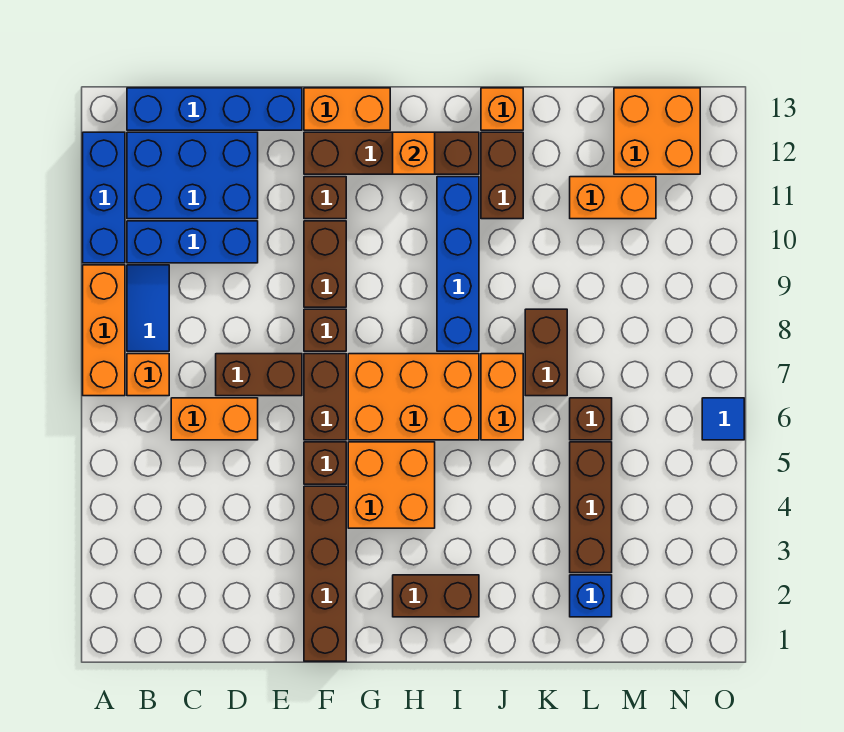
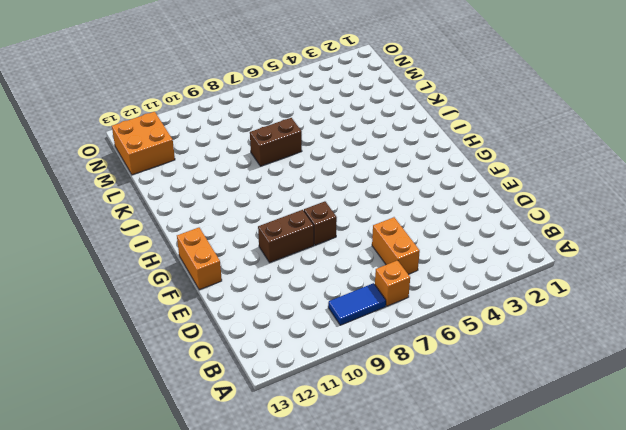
none -> orange 1x3 brick [83,265,125,396]
none -> blue 1x3 brick [83,132,125,263]
none -> blue 1x3 brick [127,221,258,263]
none -> blue 2x3 brick [127,132,258,219]

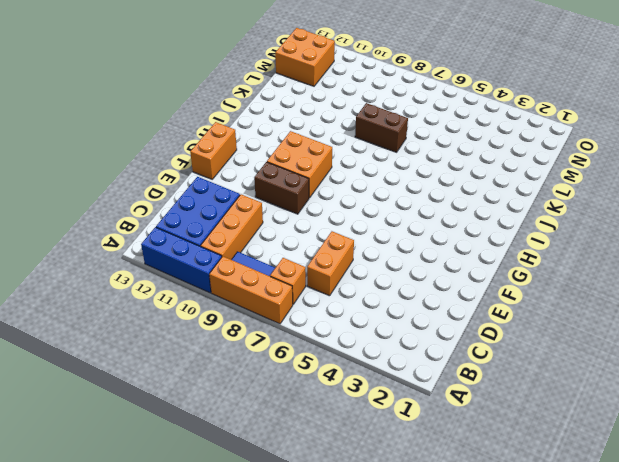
orange 1x3 brick [201,194,263,260] -> blue 1x3 brick [127,221,258,263]
orange 2x2 brick [267,131,332,198] -> orange 2x2 brick moved to [348,442,435,528]
none -> blue 1x4 brick [127,88,302,130]
none -> brown 1x2 brick [216,354,302,396]
none -> brown 1x4 brick [304,486,346,661]
none -> brown 1x1 brick [304,442,346,484]

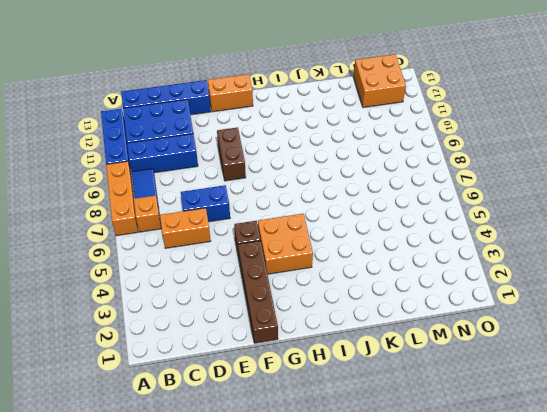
blue 1x2 brick [181,185,230,222] -> brown 1x2 brick [216,354,302,396]
none -> brown 1x2 brick [304,354,346,440]
none -> brown 1x1 brick [304,309,346,351]
none -> brown 1x1 brick [304,177,346,219]
none -> brown 1x4 brick [304,132,479,174]

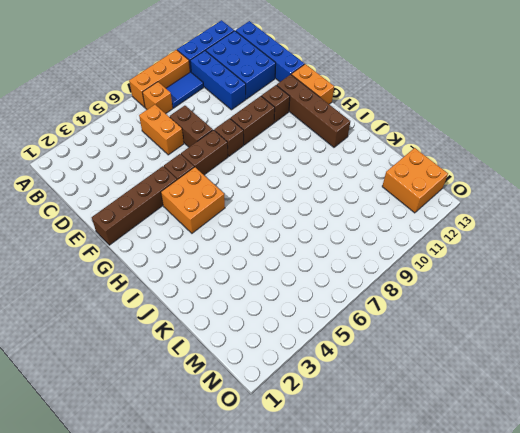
none -> orange 2x3 brick [348,354,479,440]
none -> brown 1x2 brick [393,575,479,617]
none -> blue 1x4 brick [437,177,479,351]
none -> orange 1x2 brick [481,354,523,440]

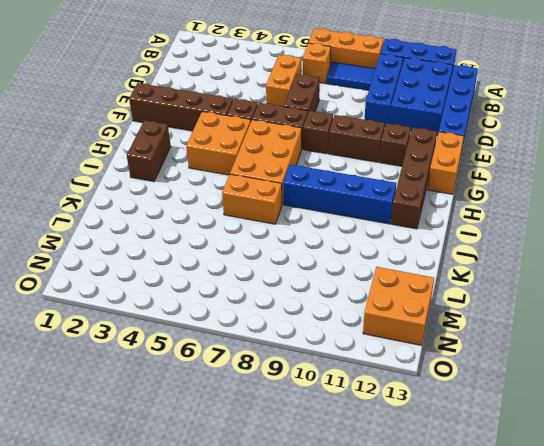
none -> brown 1x2 brick [481,132,523,219]
none -> orange 1x1 brick [481,88,523,130]
none -> brown 1x2 brick [525,309,567,396]
none -> blue 1x1 brick [570,575,612,617]

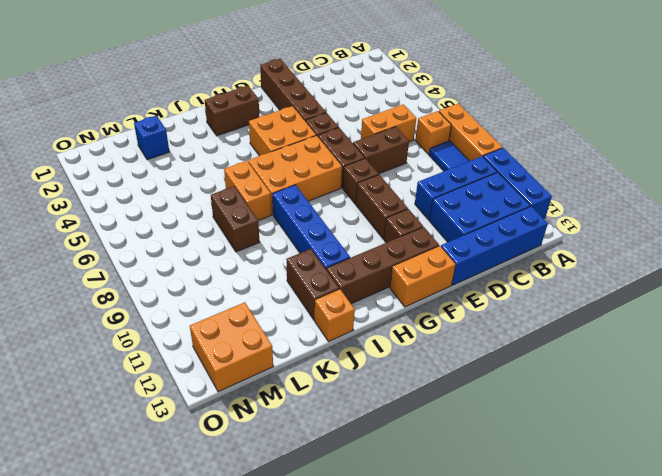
none -> brown 1x3 brick [570,442,612,573]
none -> brown 1x1 brick [570,398,612,440]
none -> orange 1x2 brick [570,177,656,219]
none -> blue 1x1 tile [702,398,744,440]

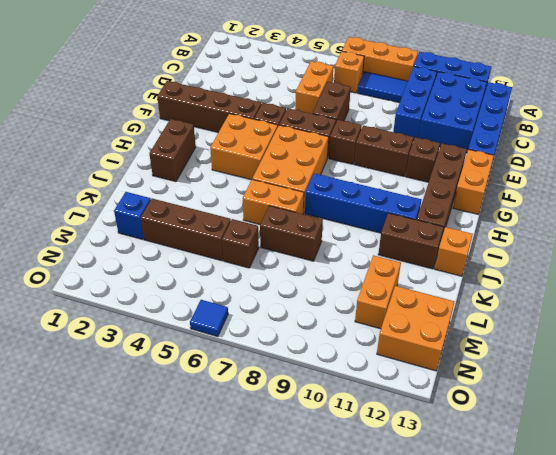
none -> orange 1x1 brick [393,132,435,174]

